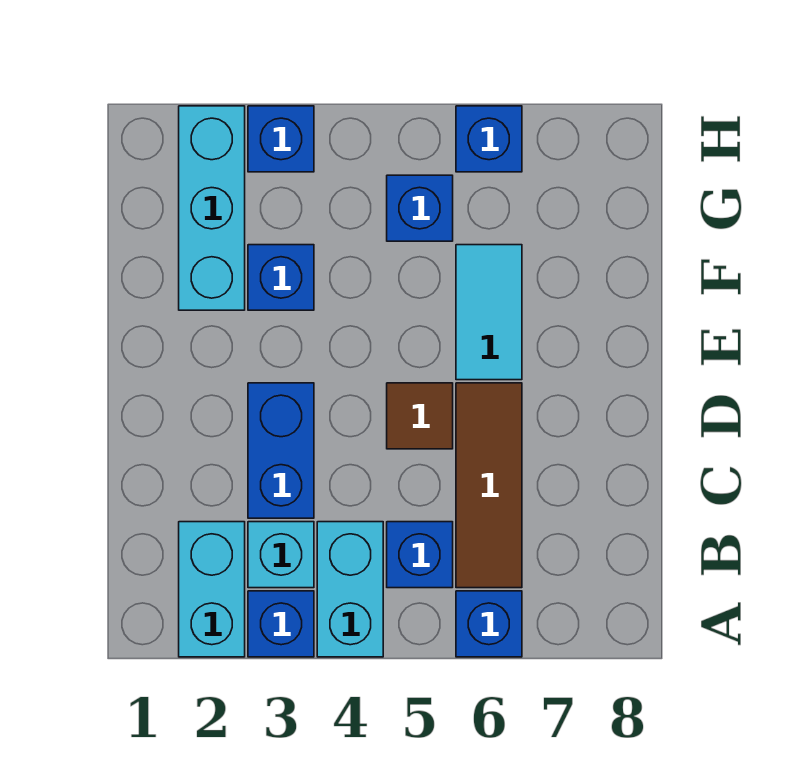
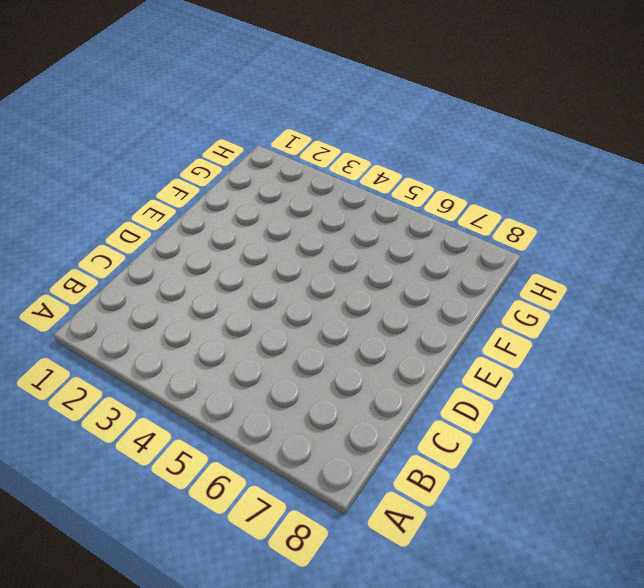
none -> cyan 1x2 brick [179,522,245,657]
none -> blue 1x1 brick [248,591,314,657]
none -> cyan 1x2 brick [317,522,383,657]

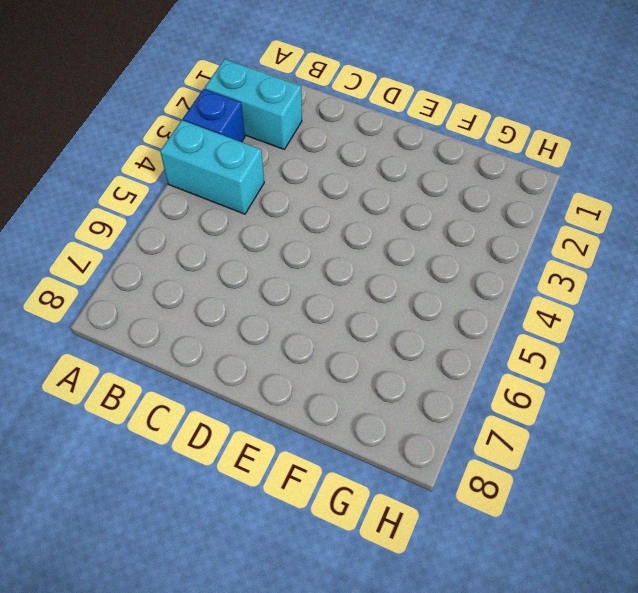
none -> blue 1x1 brick [456,591,522,657]
none -> cyan 1x1 brick [248,522,314,588]
none -> blue 1x1 brick [387,522,453,588]

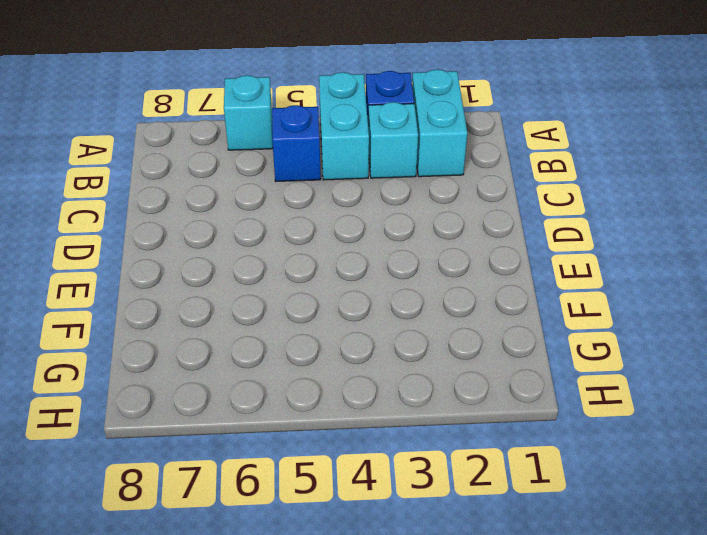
cyan 1x1 brick [224,75,273,150] -> blue 1x1 brick [456,591,522,657]
none -> brown 1x3 tile [456,383,522,588]
none -> blue 1x2 brick [248,383,314,518]
none -> brown 1x1 tile [387,383,453,449]

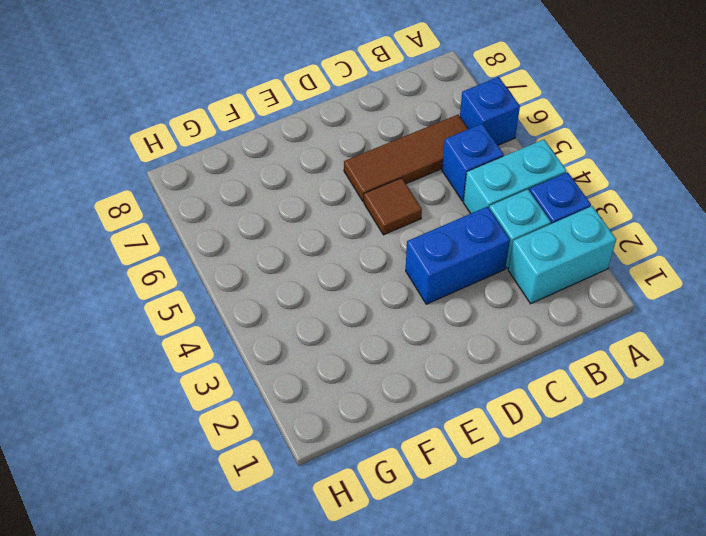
none -> cyan 1x2 tile [456,245,522,380]
none -> cyan 1x3 brick [179,106,245,310]
none -> blue 1x1 brick [248,245,314,310]

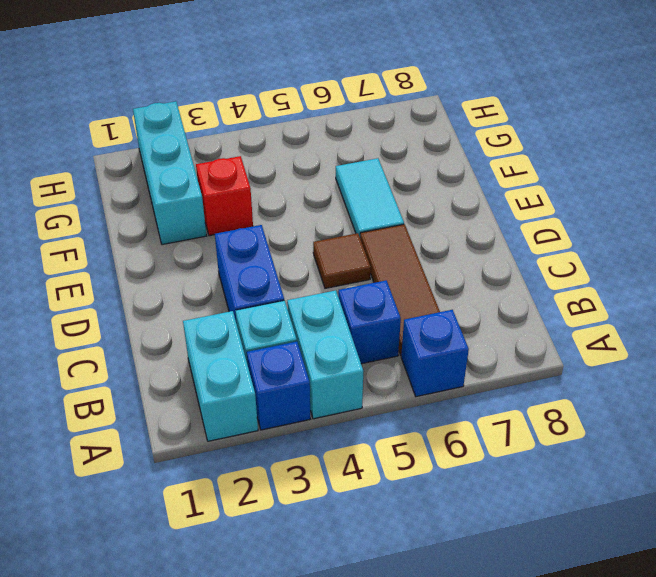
red 1x1 brick [196,156,253,236] -> blue 1x1 brick [248,245,314,310]
none -> blue 1x1 brick [387,175,453,241]
none -> blue 1x1 brick [248,106,314,172]
none -> blue 1x1 brick [456,106,522,172]

